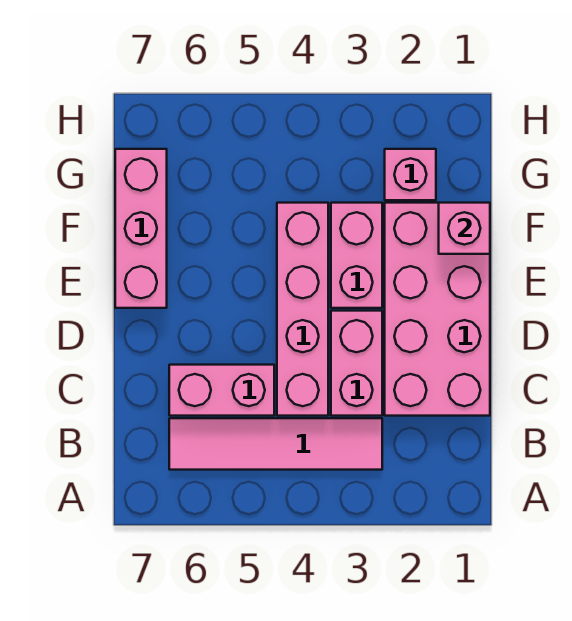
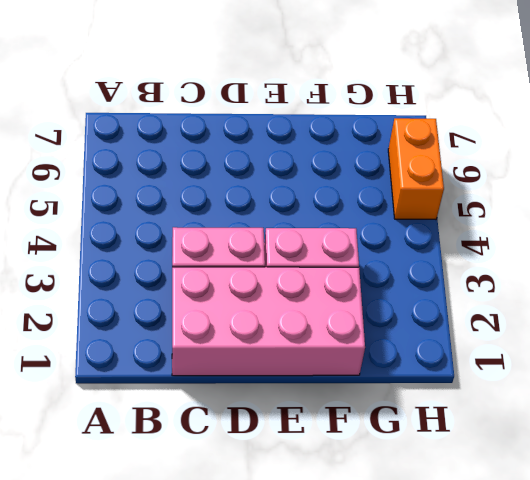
orange 1x2 brick [388,118,444,219] -> none
none -> pink 1x4 tile [169,418,382,470]
none -> pink 1x4 brick [277,203,328,416]

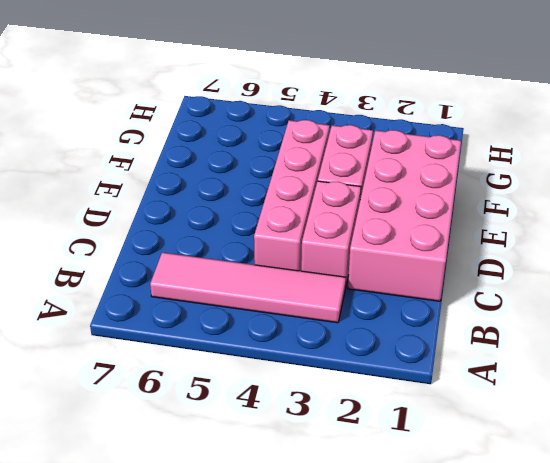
none -> pink 1x2 brick [169,365,274,416]
none -> pink 1x3 brick [115,149,167,308]

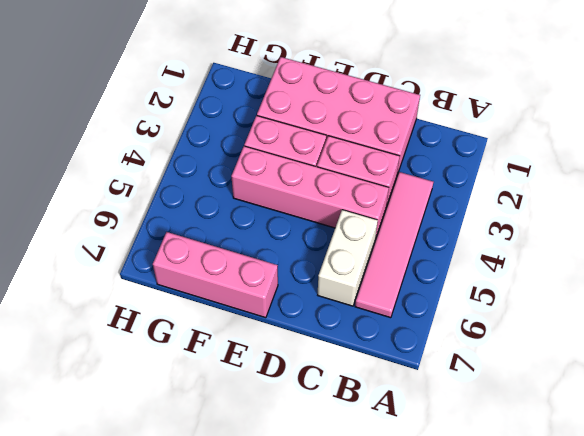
white 1x2 brick [318,210,378,306] -> pink 1x2 brick [169,365,274,416]
none -> pink 1x1 brick [385,149,436,200]
none -> pink 1x1 brick [439,203,490,254]

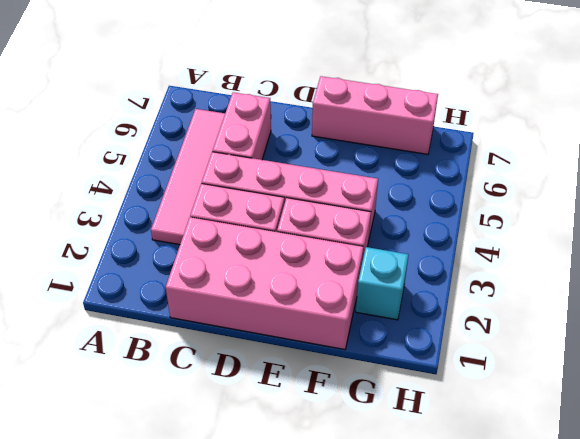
cyan 1x1 brick [356,247,408,320] -> pink 1x1 brick [385,149,436,200]
none -> pink 1x1 brick [439,203,490,254]

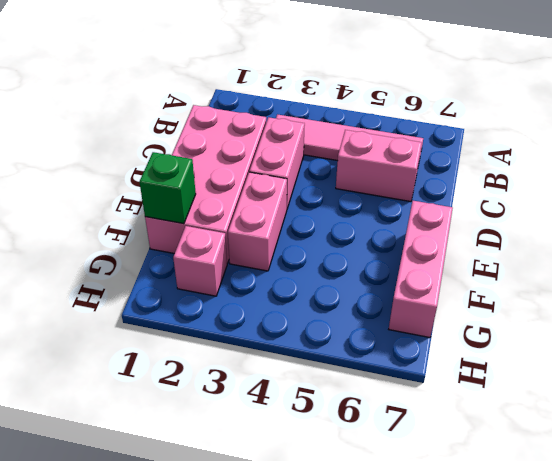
green 1x1 brick [140,152,196,224] -> pink 1x1 brick [439,203,490,254]
none -> pink 1x4 brick [277,203,328,416]

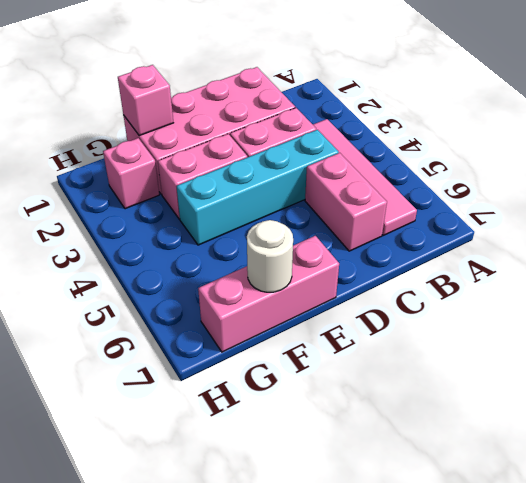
cyan 1x4 brick [177,130,339,245] -> pink 1x4 brick [277,203,328,416]
white 1x1 round brick [247,220,293,292] -> none

